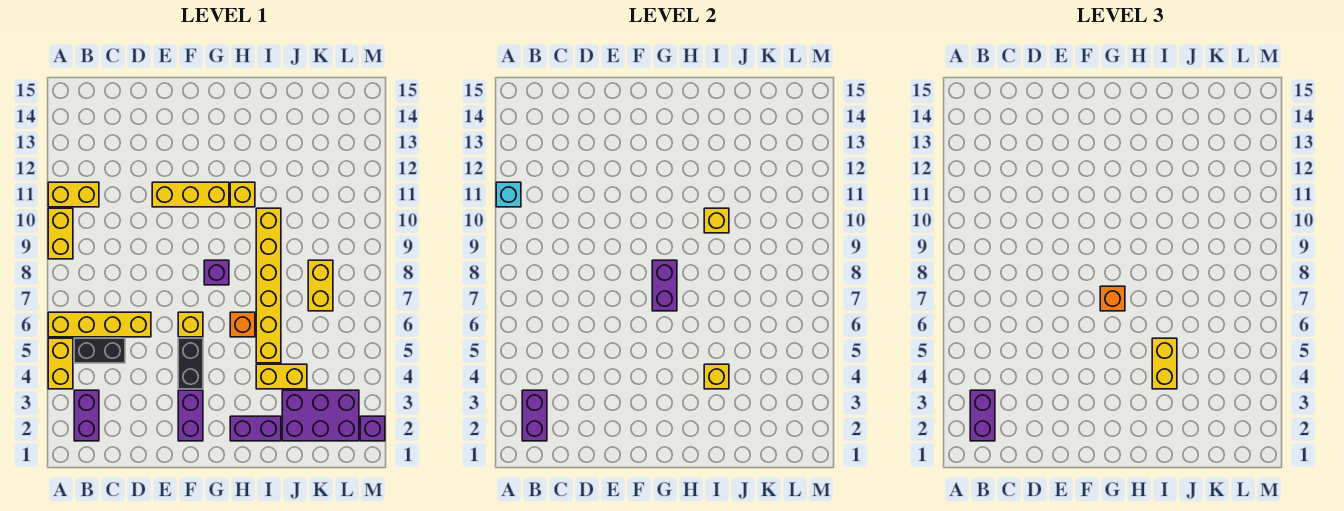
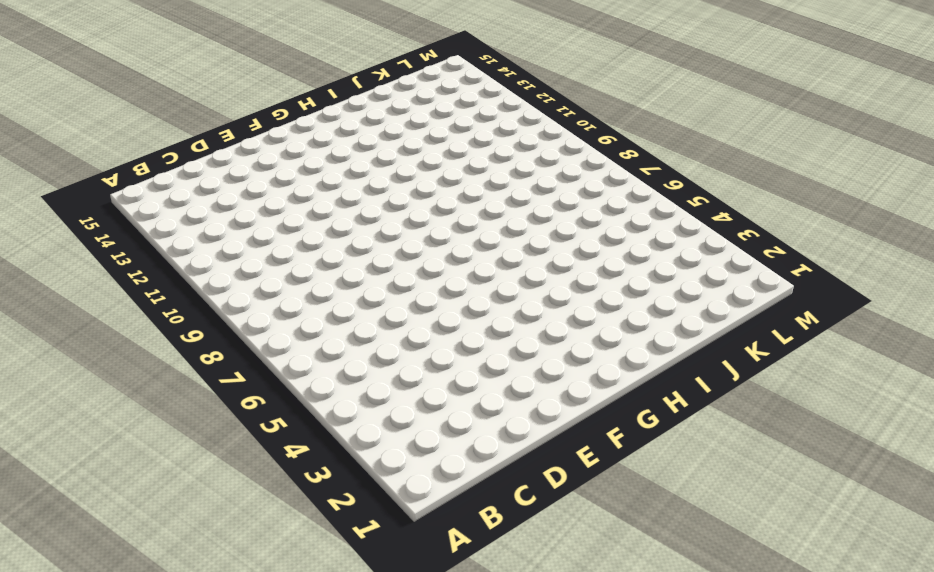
none -> yellow 1x2 brick [48,338,73,389]
none -> yellow 1x4 brick [48,312,151,337]
none -> yellow 1x2 brick [48,208,73,259]

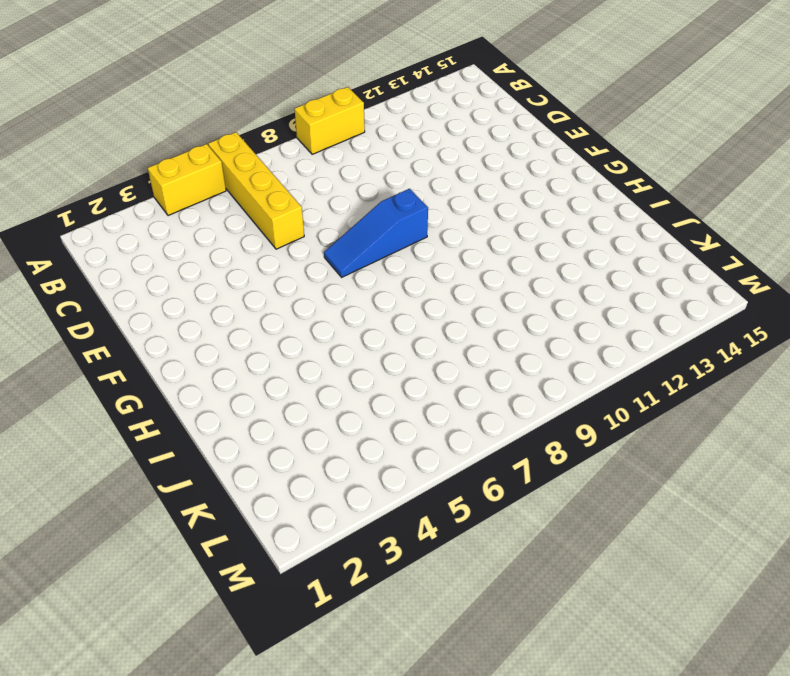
blue 1x3 slope [324,189,428,277] -> none
none -> yellow 1x2 brick [48,182,99,207]
none -> purple 1x2 brick [74,390,99,441]
none -> black 1x2 brick [74,338,125,363]

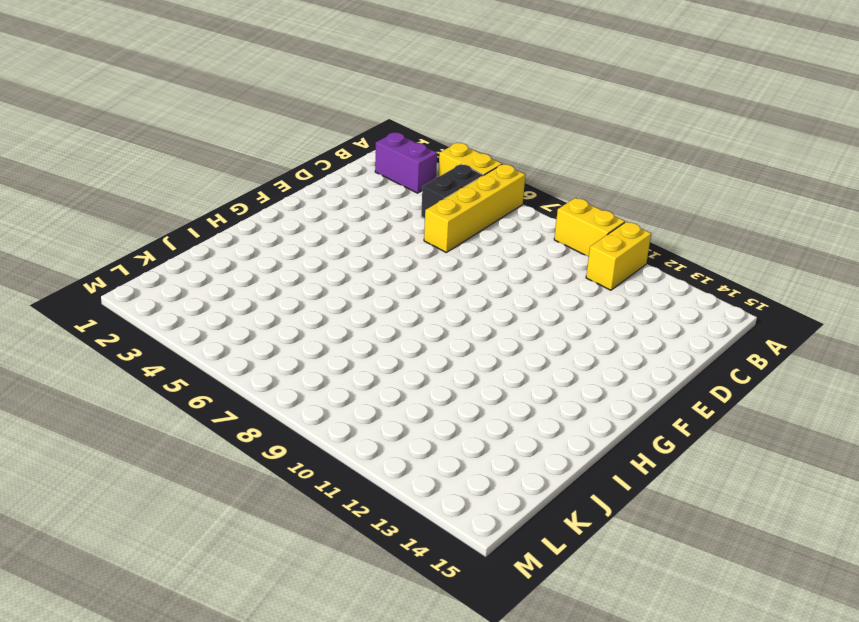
none -> yellow 1x3 brick [152,182,229,207]
none -> purple 1x2 brick [178,390,203,441]
none -> black 1x2 brick [178,338,203,389]

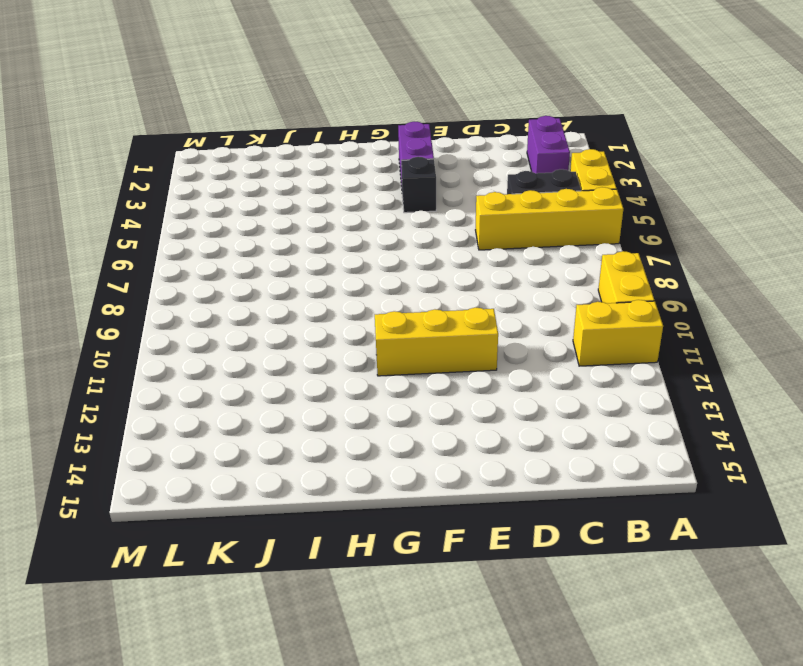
black 1x1 brick [401,157,436,213] -> black 1x2 brick [178,338,203,389]
none -> yellow 1x1 brick [178,312,203,337]
none -> purple 1x1 brick [204,260,229,285]
none -> purple 1x2 brick [230,416,281,441]

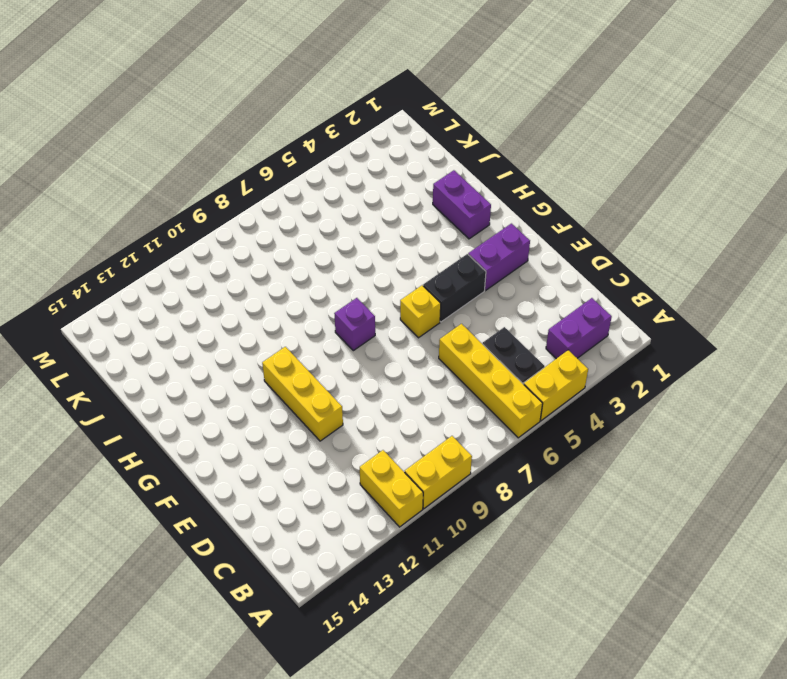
none -> orange 1x1 brick [230,312,255,337]
none -> yellow 1x1 brick [230,182,255,207]
none -> yellow 1x2 brick [256,364,307,389]

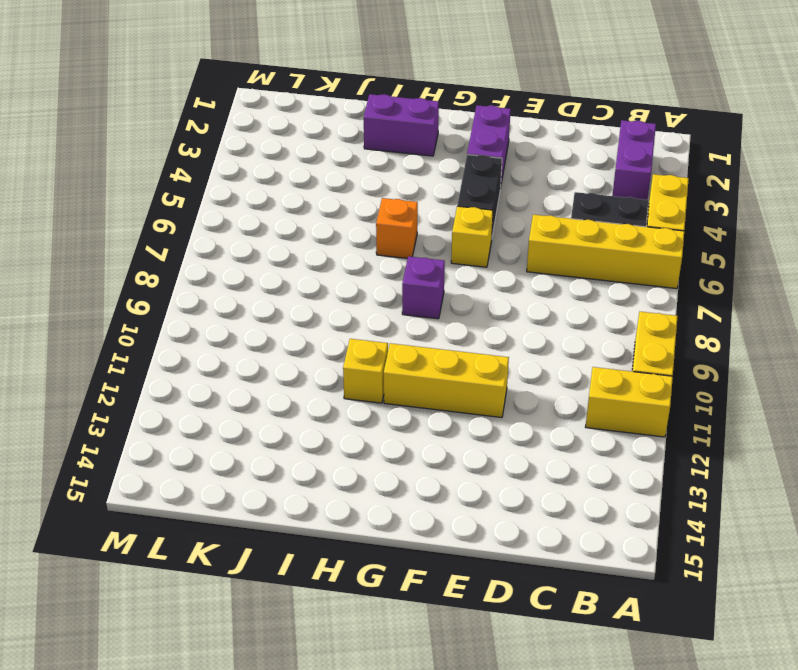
none -> yellow 1x2 brick [256,364,307,389]
none -> yellow 1x6 brick [256,208,281,363]
none -> purple 2x3 brick [282,390,359,441]

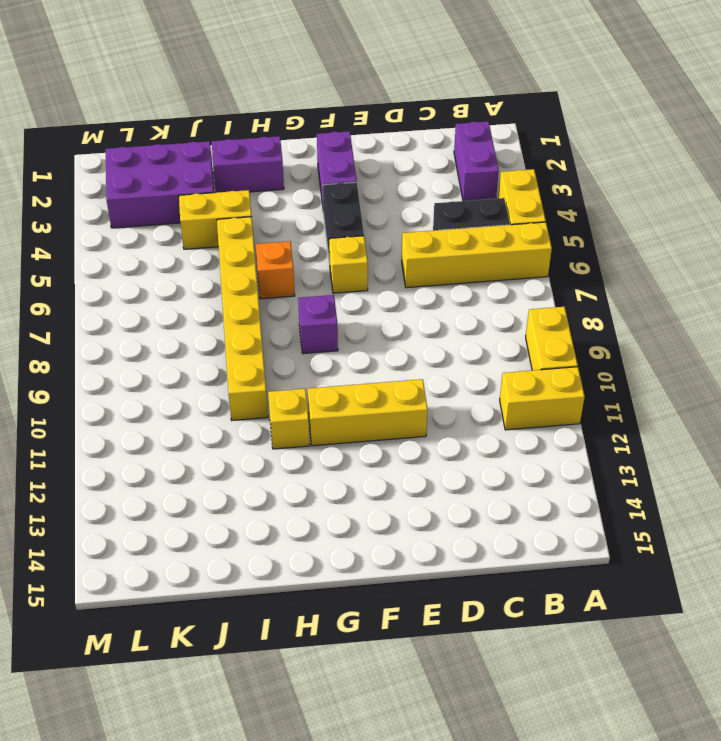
none -> yellow 1x2 brick [308,260,333,311]
none -> purple 1x1 brick [360,416,385,441]
none -> cyan 1x1 brick [496,182,521,207]

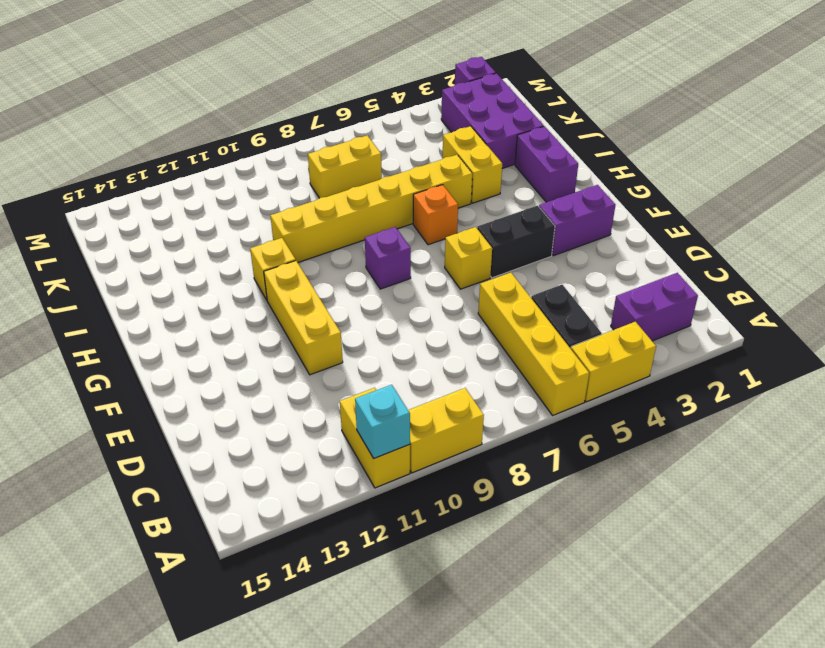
none -> purple 1x2 brick [522,390,547,441]
none -> purple 1x2 brick [652,260,677,311]
none -> yellow 1x1 brick [704,364,729,389]

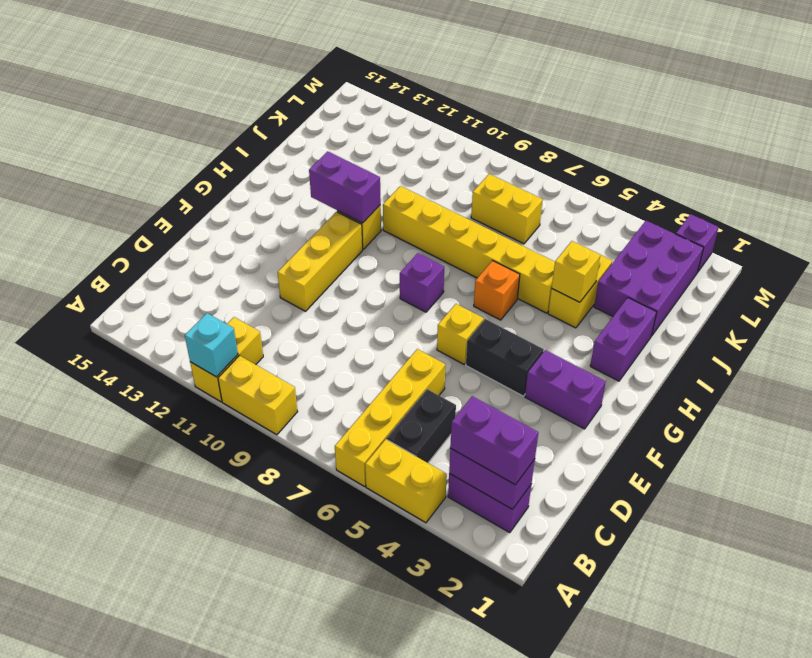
purple 1x2 brick [309,151,381,223] -> purple 1x2 brick moved to [652,260,677,311]
none -> yellow 1x1 brick [704,208,729,233]
none -> orange 1x1 brick [1100,286,1125,311]
none -> yellow 1x2 brick [1152,338,1177,389]

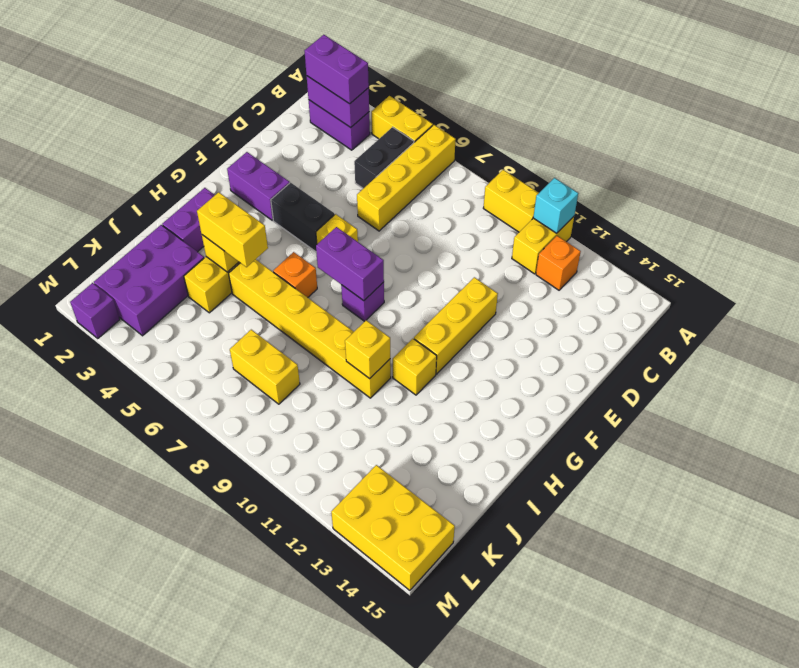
orange 1x1 brick [536,236,581,290] -> orange 1x1 brick moved to [1100,286,1125,311]
yellow 2x3 brick [331,465,455,590] -> none

